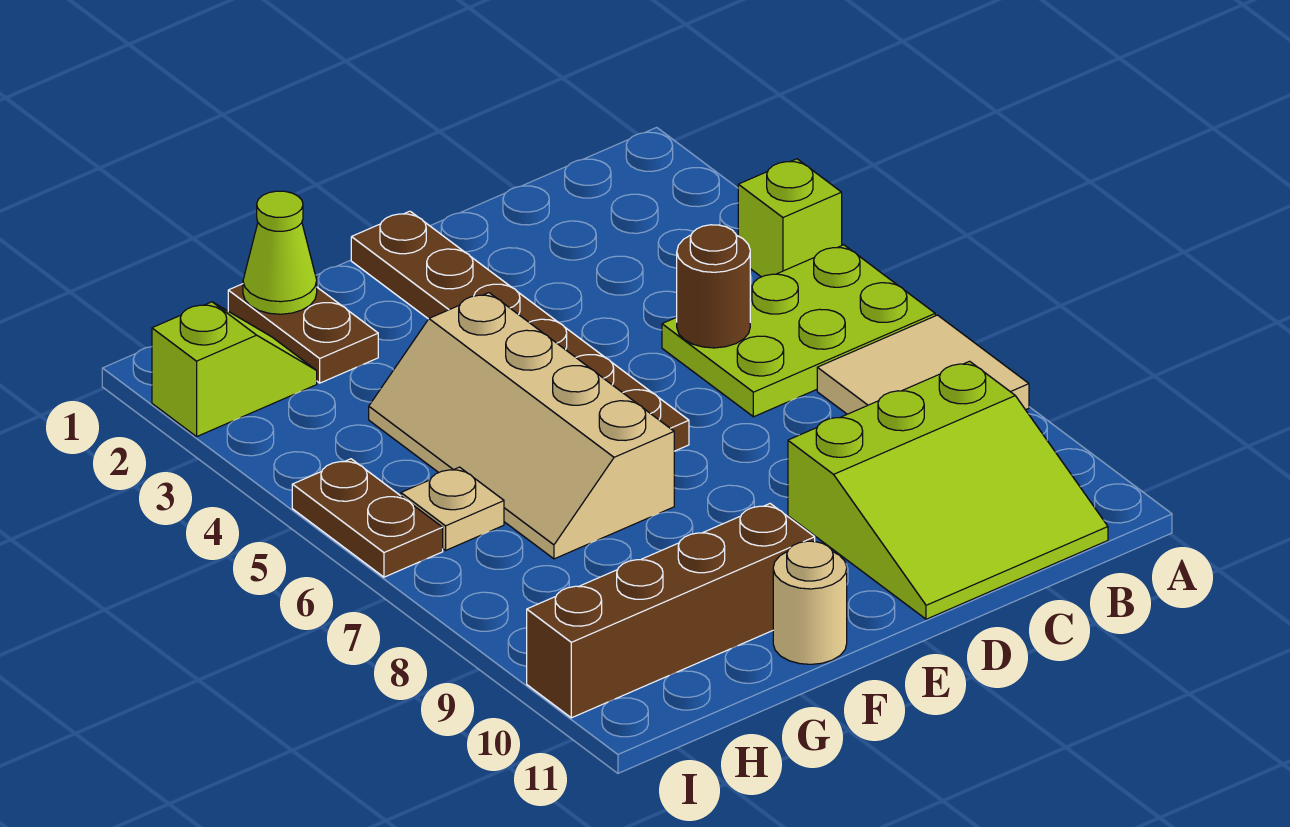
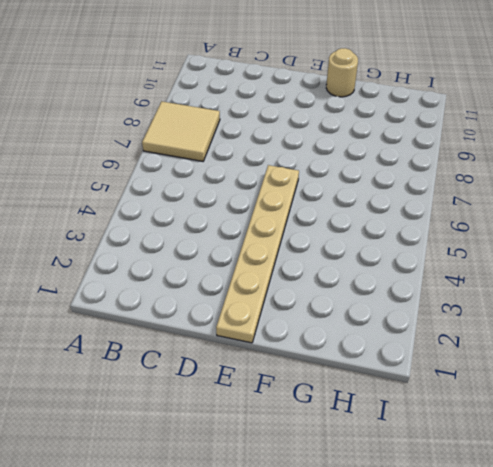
tan 1x6 plate [216,165,299,343] -> brown 1x6 plate [351,211,689,451]
none -> lime 1x1 brick [738,159,842,277]
none -> lime 2x3 plate [662,245,935,417]
none -> lime 3x3 slope [788,361,1108,619]

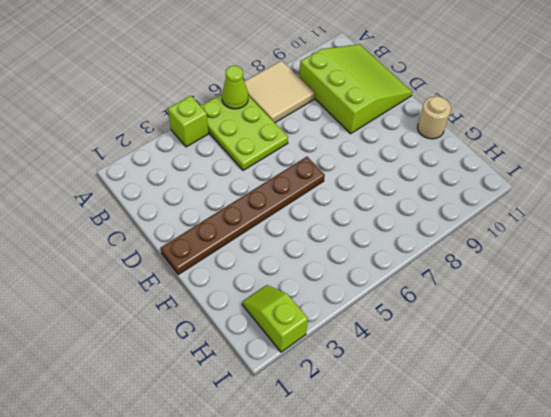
lime 1x1 cone [222,66,248,109] -> lime 1x1 cone moved to [243,191,317,314]
none -> tan 2x4 slope [369,293,674,559]
none -> brown 1x4 brick [527,504,815,718]
none -> brown 1x2 plate [228,284,378,383]

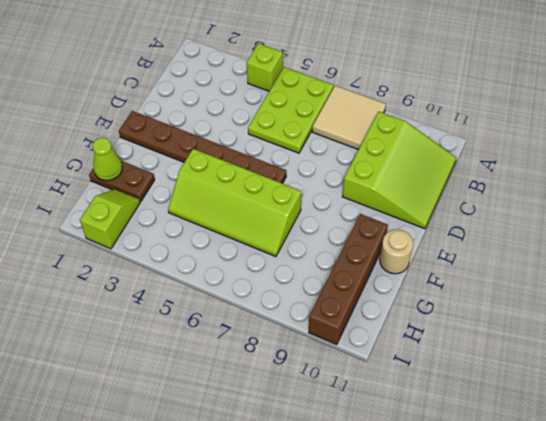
lime 2x4 slope [168,149,301,257] -> tan 2x4 slope [369,293,674,559]
none -> tan 1x1 plate [401,467,504,550]
none -> brown 1x2 plate [292,459,443,577]
none -> brown 1x1 round brick [677,225,750,348]

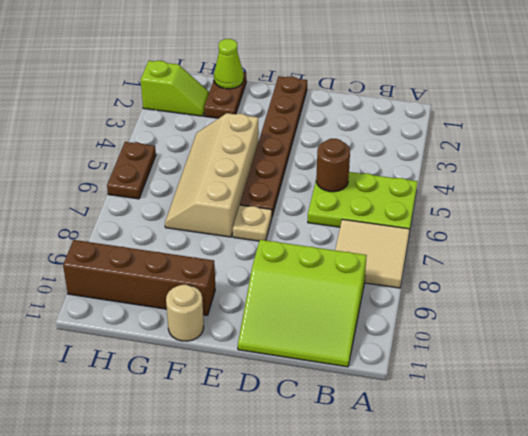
tan 1x1 plate [233,205,272,241] -> tan 1x1 plate moved to [401,467,504,550]
none -> lime 1x1 brick [738,159,842,277]

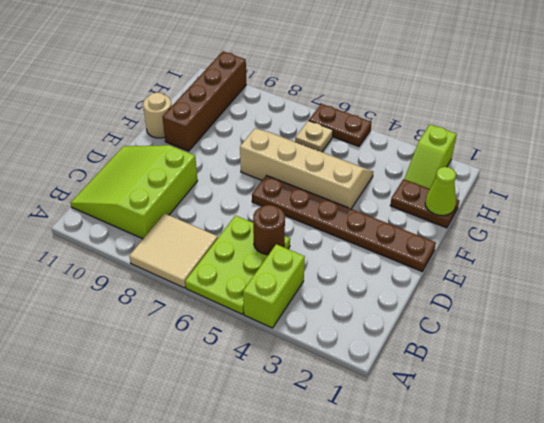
lime 1x2 brick [243,244,305,328] -> lime 1x1 brick [738,159,842,277]

